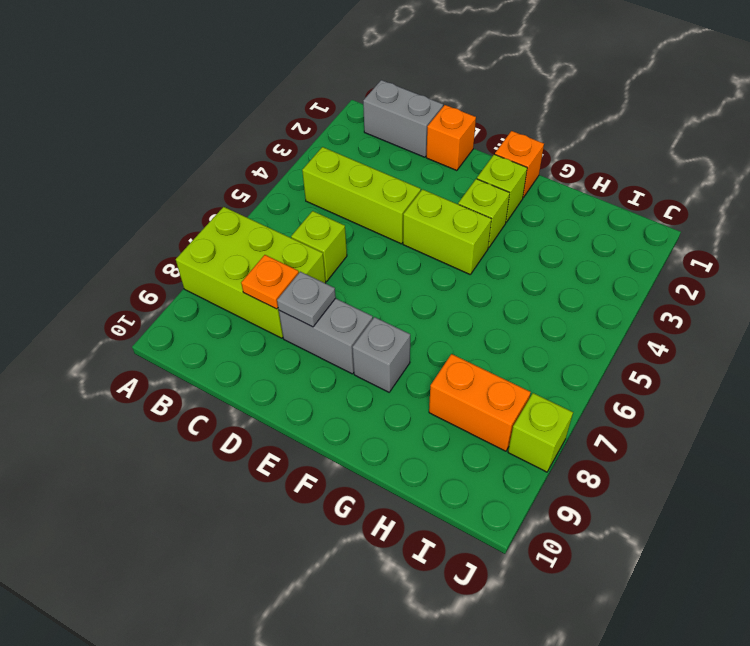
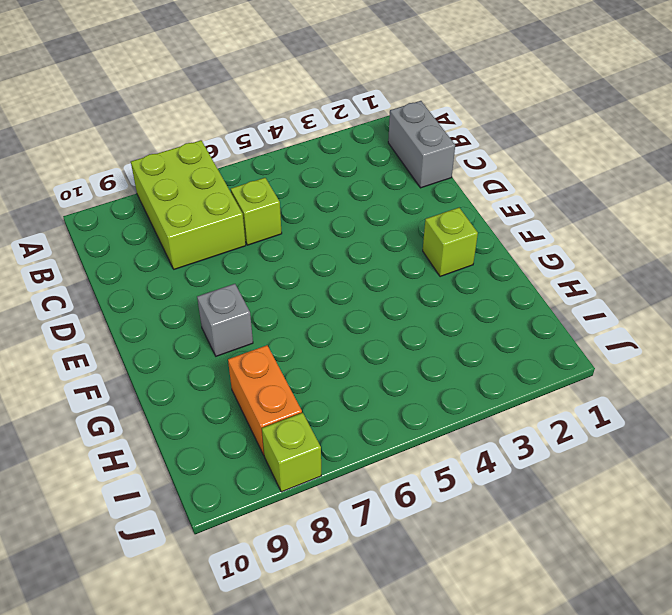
none -> lime 1x3 brick [302,147,421,244]
none -> orange 1x1 brick [426,105,476,171]
none -> grey 1x2 brick [279,298,373,374]

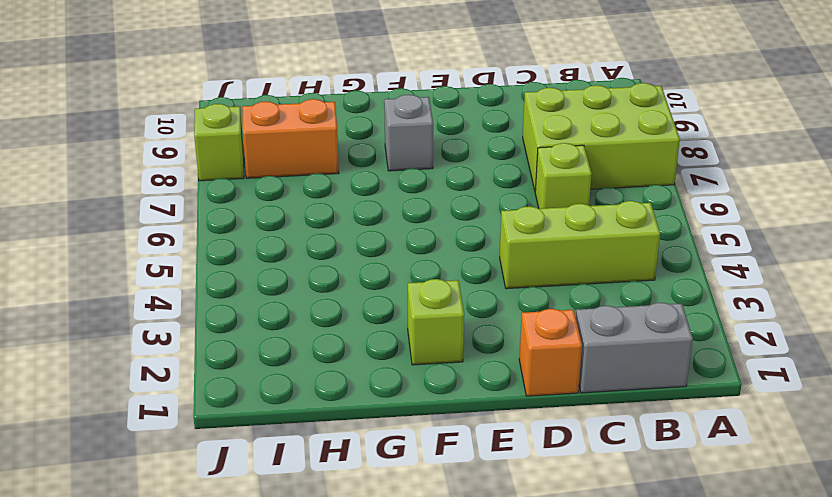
none -> grey 1x2 brick [279,298,373,374]
none -> lime 1x2 brick [403,189,491,274]
none -> orange 1x1 brick [495,131,544,198]

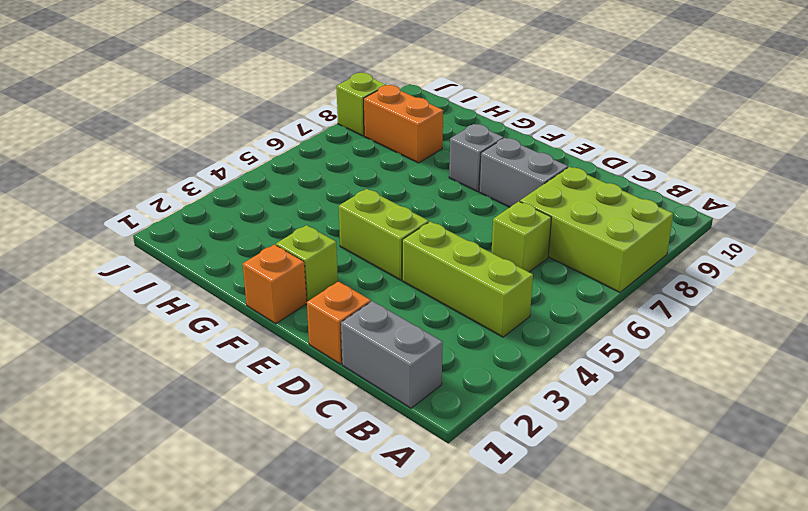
none -> lime 1x1 brick [458,179,510,248]
none -> orange 1x1 plate [241,255,299,309]
none -> grey 1x1 plate [277,272,336,327]

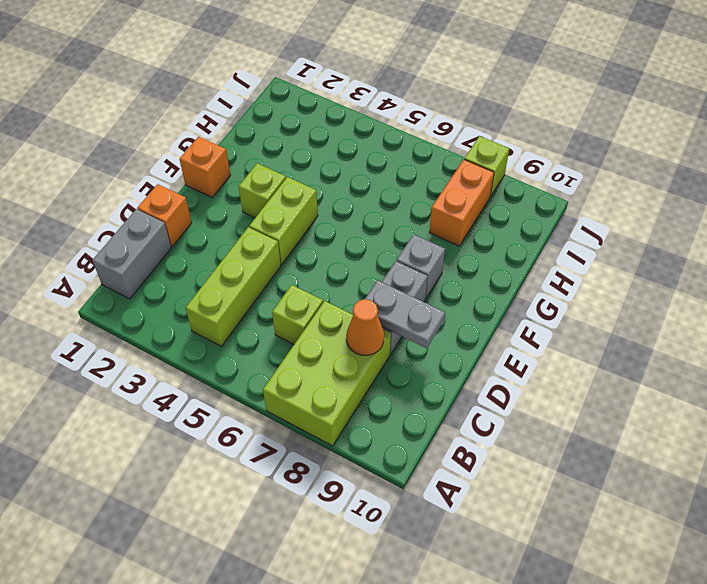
orange 1x1 cone [346,299,384,355] -> orange 1x1 plate [241,255,299,309]
grey 1x2 plate [365,280,445,348] -> grey 1x1 plate [277,272,336,327]
none -> lime 1x1 brick [477,154,527,222]

